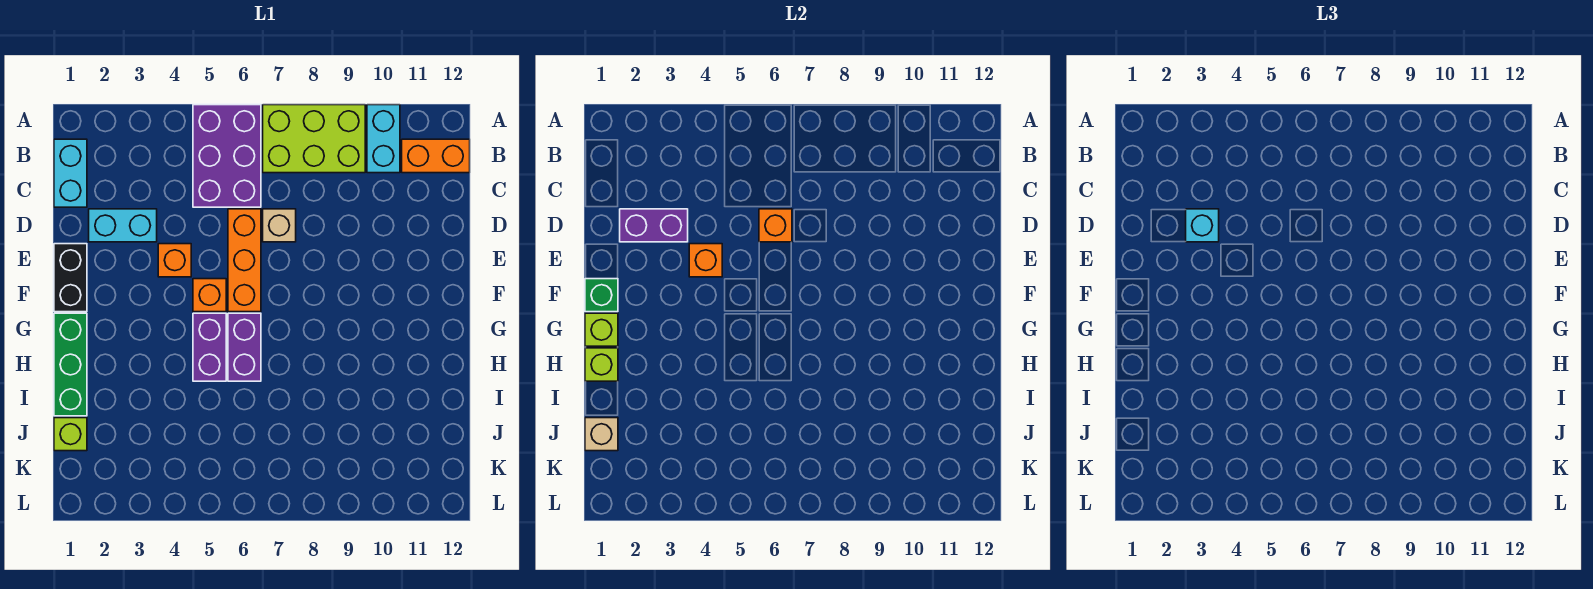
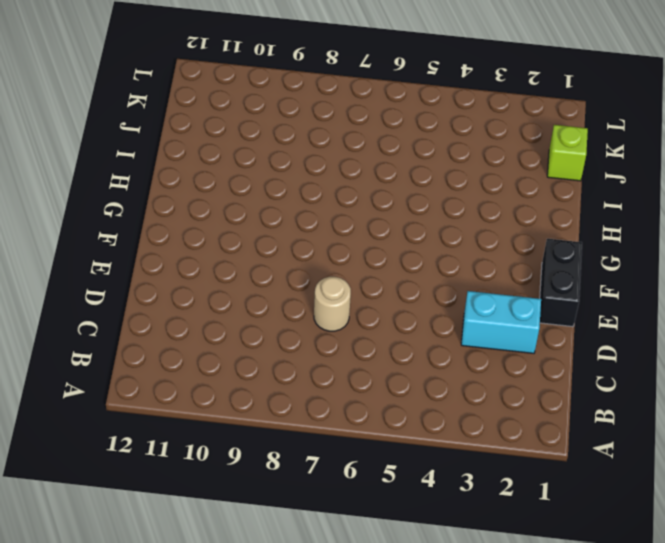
tan 1x1 round brick [314,277,351,331] -> tan 1x1 brick [263,209,296,242]
none -> purple 2x3 brick [193,105,261,207]
none -> lime 2x3 brick [263,105,365,173]
none -> cyan 1x2 brick [367,105,400,173]

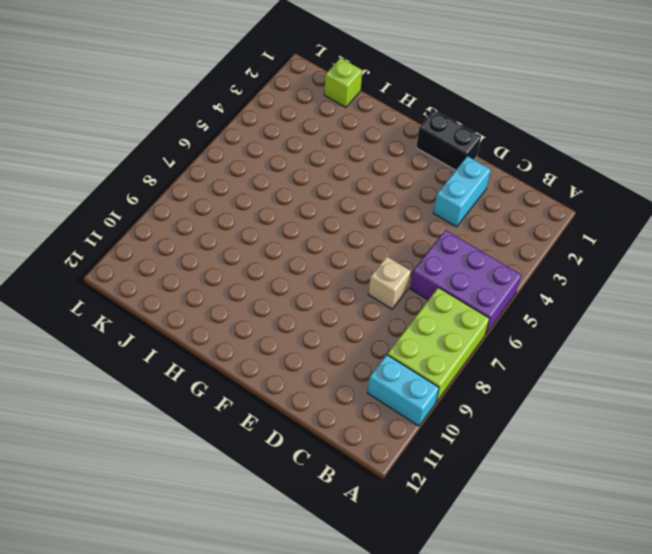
none -> cyan 1x2 brick [54,139,87,207]
none -> orange 1x2 brick [402,139,470,173]
none -> orange 1x3 brick [228,209,261,312]

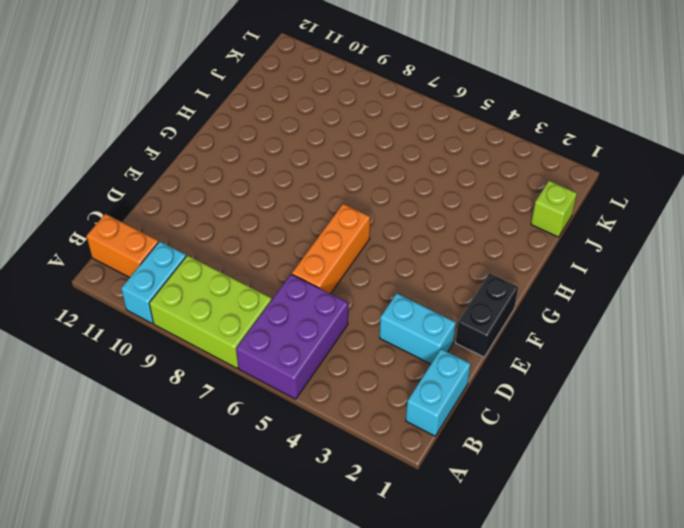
none -> tan 1x1 brick [263,209,296,242]
none -> orange 1x1 brick [158,244,191,277]
none -> orange 1x1 brick [193,279,226,312]

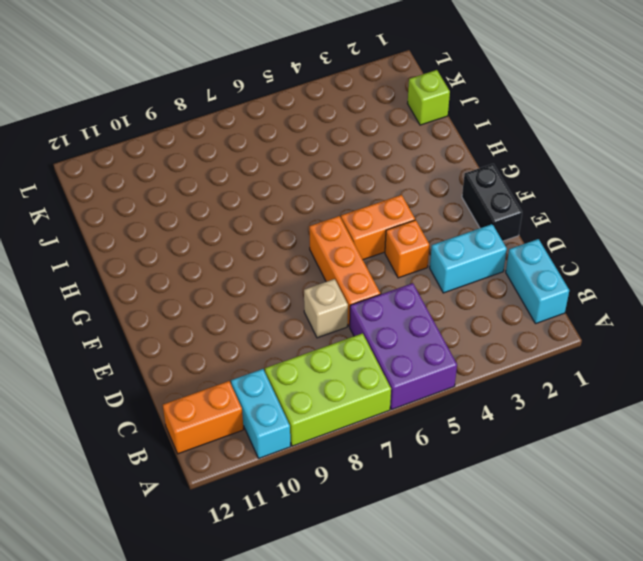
orange 1x2 brick [341,195,415,260] -> orange 1x1 brick [193,279,226,312]
none -> green 1x3 brick [54,313,87,416]
none -> purple 1x2 brick [193,313,226,381]
none -> purple 1x2 brick [228,313,261,381]

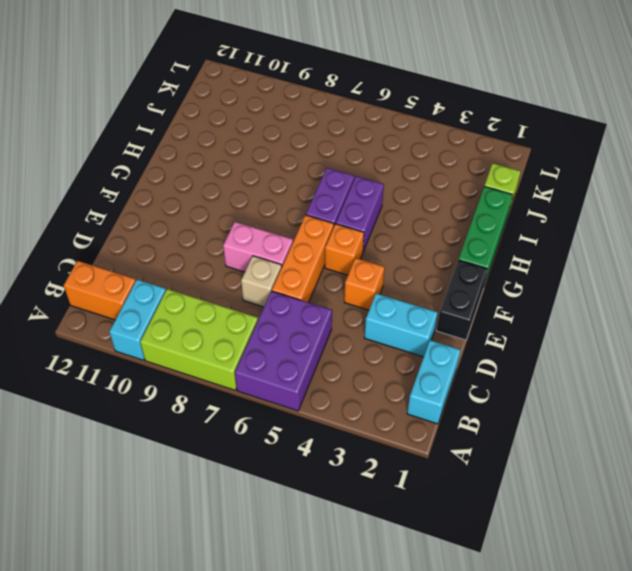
pink 1x2 brick [223,222,293,272] -> none
none -> purple 1x2 brick [620,209,688,242]
none -> orange 1x1 brick [759,209,792,242]
none -> orange 1x1 brick [689,244,722,277]

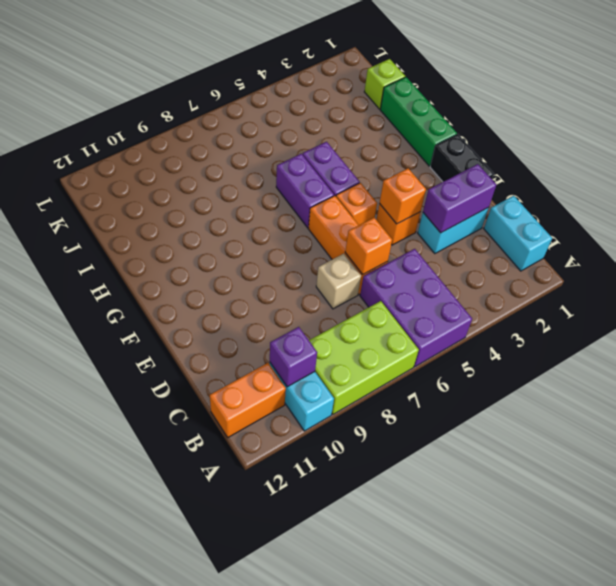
purple 1x1 brick [270,327,317,387] -> none
none -> green 1x1 brick [585,279,618,312]
none -> lime 1x1 brick [585,313,618,346]
none -> lime 1x1 brick [585,348,618,381]

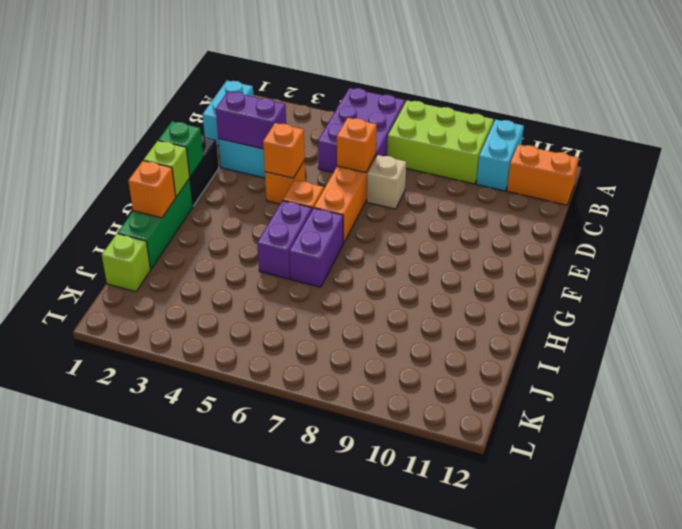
orange 1x1 brick [128,161,176,218] -> lime 1x1 brick [585,348,618,381]
none -> tan 1x1 brick [585,418,618,451]
none -> cyan 1x1 brick [1186,209,1219,242]

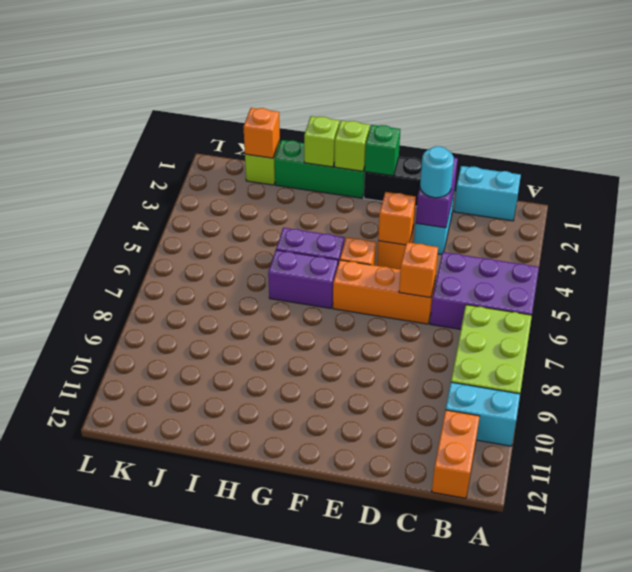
cyan 1x1 round brick [420,146,454,198] -> cyan 1x1 brick [1186,209,1219,242]
orange 1x1 brick [243,108,280,158] -> tan 1x1 brick [585,418,618,451]
none -> tan 1x1 brick [263,209,296,242]

